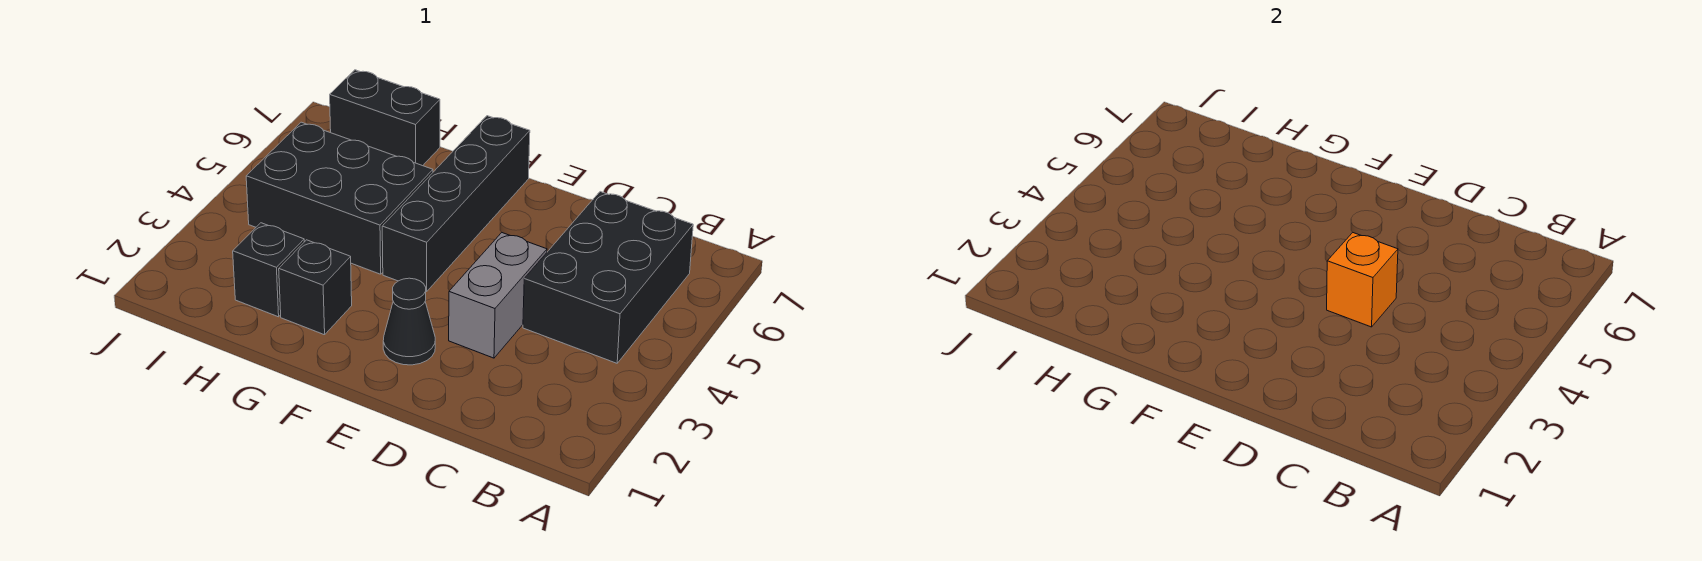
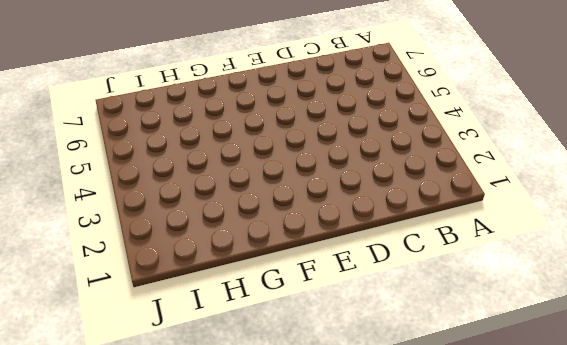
none -> black 2x3 brick [523,192,693,363]
none -> grey 1x2 brick [449,233,547,358]

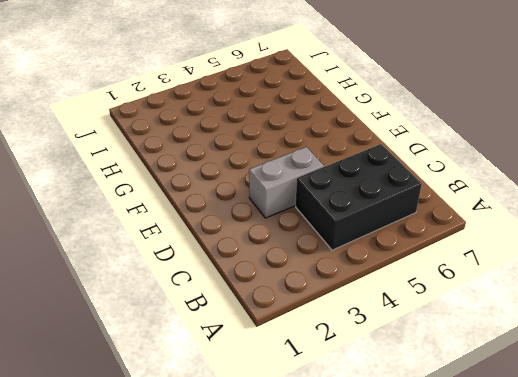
none -> black 1x1 cone [383,278,435,365]
none -> black 1x4 brick [382,116,530,292]

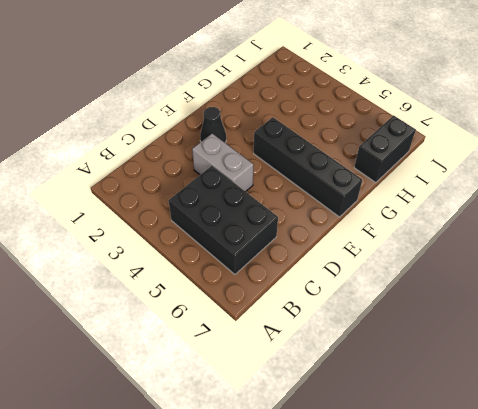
none -> black 1x1 brick [279,240,352,335]
none -> black 2x3 brick [246,122,433,274]

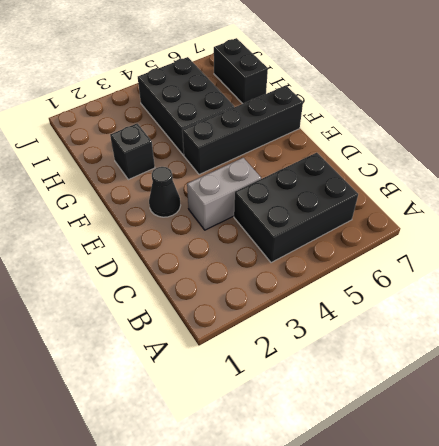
none -> black 1x1 brick [233,223,304,317]
none -> orange 1x1 brick [1327,233,1398,327]

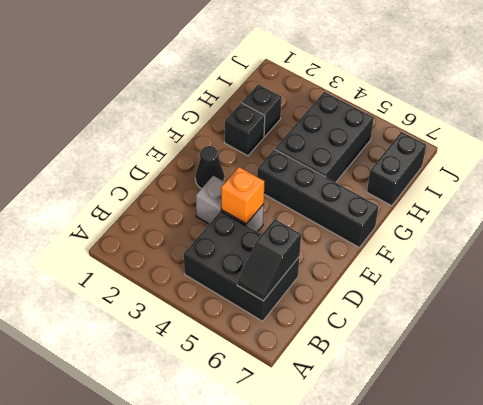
black 1x2 slope [237,219,301,301] -> none

